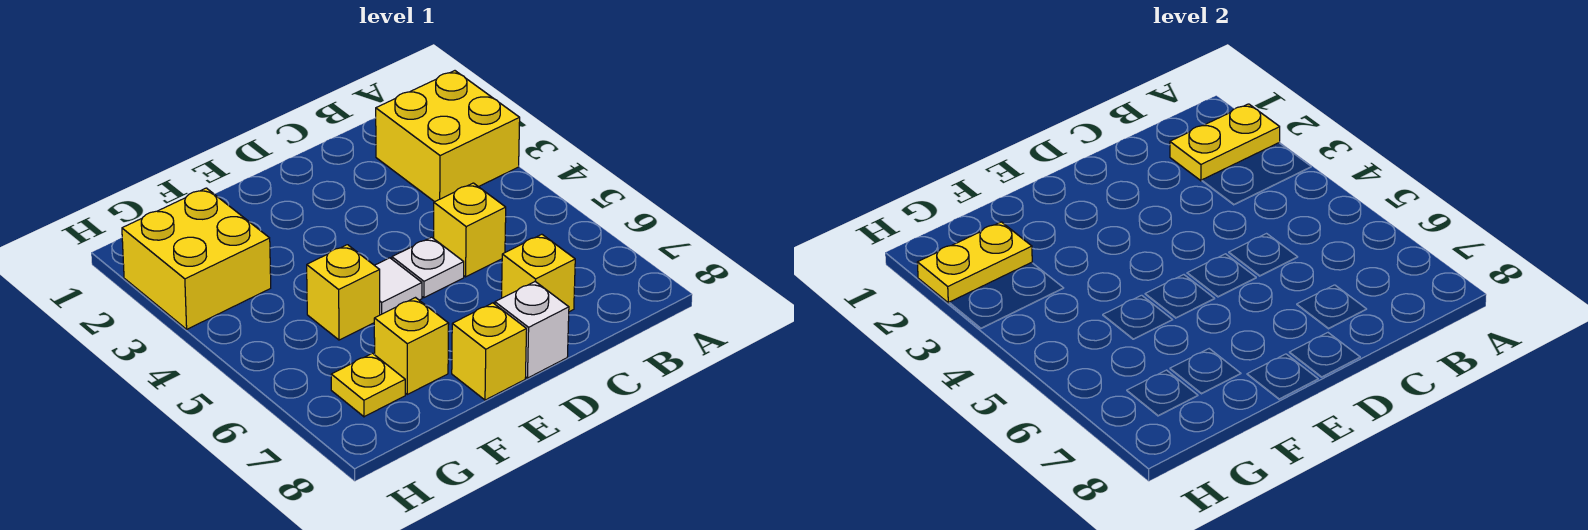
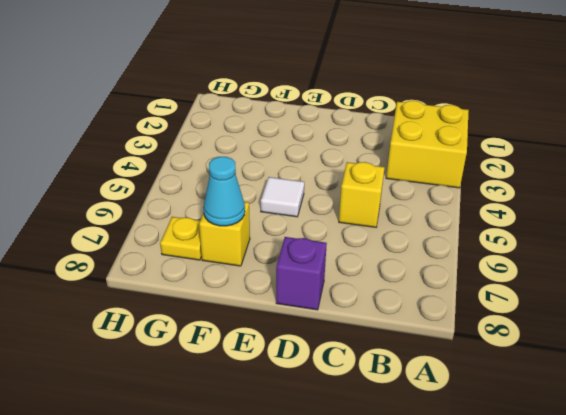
purple 1x1 brick [276,237,327,310] -> white 1x1 brick [495,282,569,378]
cyan 1x1 cone [203,157,245,226] -> none
none -> yellow 1x1 brick [502,234,575,312]
none -> white 1x1 plate [392,237,464,298]
none -> yellow 1x1 brick [452,303,527,400]

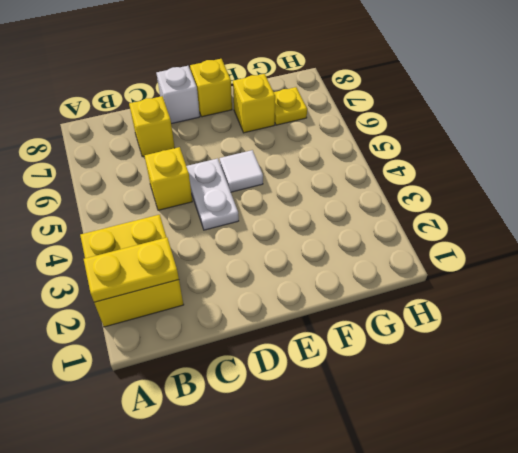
white 1x2 plate [186,158,239,230] -> white 1x1 plate [392,237,464,298]
none -> yellow 1x1 brick [307,245,380,340]
none -> yellow 2x2 brick [122,188,271,329]
none -> yellow 1x2 plate [917,222,1032,303]

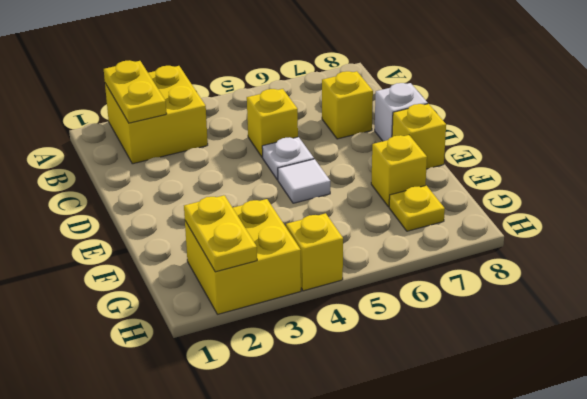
yellow 1x1 brick [286,213,343,291] -> yellow 1x1 brick moved to [307,245,380,340]

